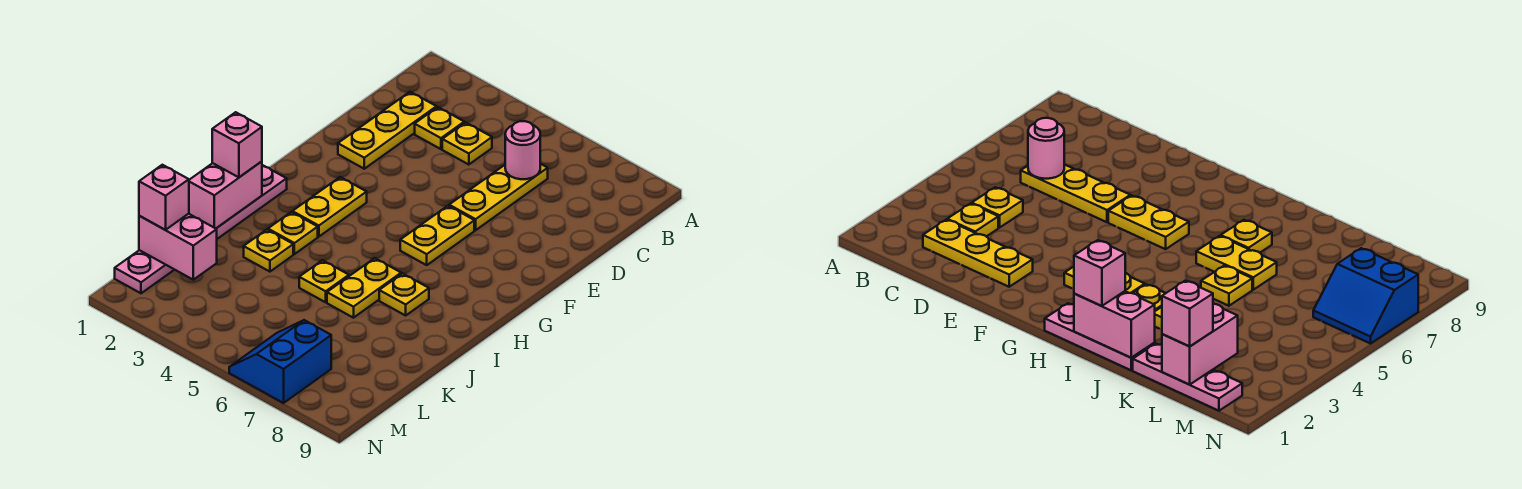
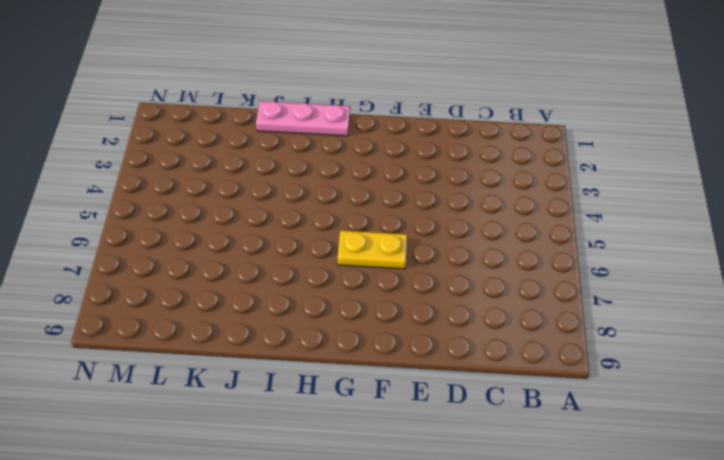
none -> yellow 1x3 plate [338,92,436,169]
none -> yellow 1x1 plate [415,107,464,149]
none -> yellow 1x1 plate [442,122,492,165]

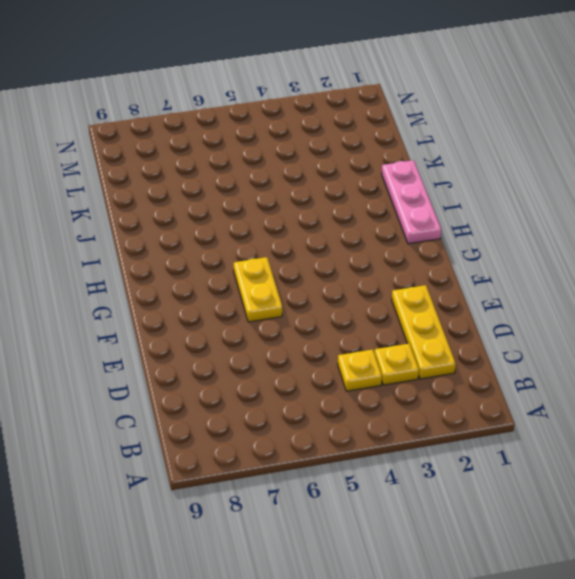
none -> yellow 1x3 plate [449,164,548,230]
none -> yellow 1x2 plate [292,177,367,237]
none -> yellow 1x1 plate [268,212,318,254]

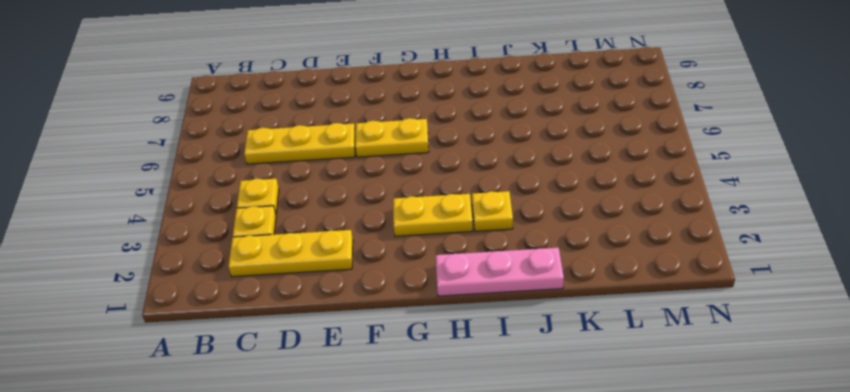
none -> yellow 1x2 plate [327,258,401,318]
none -> yellow 1x1 plate [379,274,429,315]
none -> yellow 1x1 plate [244,230,293,272]

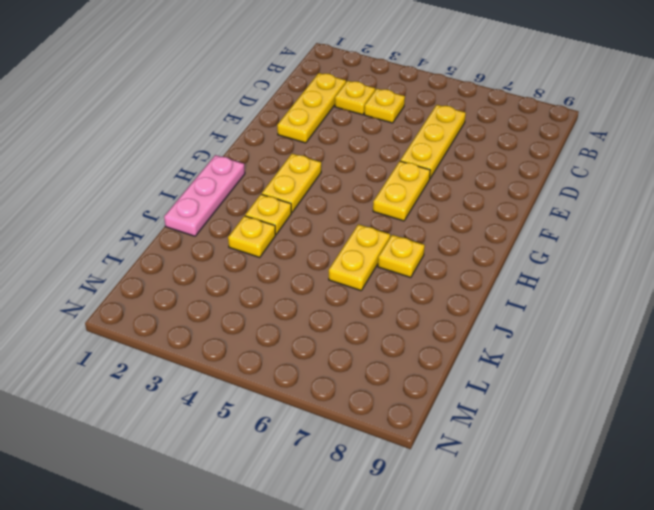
none -> yellow 1x1 plate [299,260,349,302]
none -> pink 1x3 plate [115,250,174,293]
none -> blue 2x2 slope [229,320,331,403]

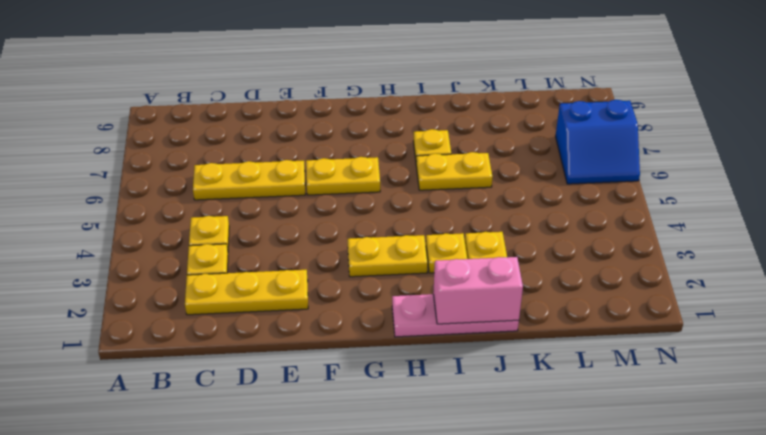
none -> yellow 1x1 plate [299,260,349,302]
none -> pink 1x3 plate [115,250,174,293]
none -> pink 1x1 round brick [505,121,540,179]

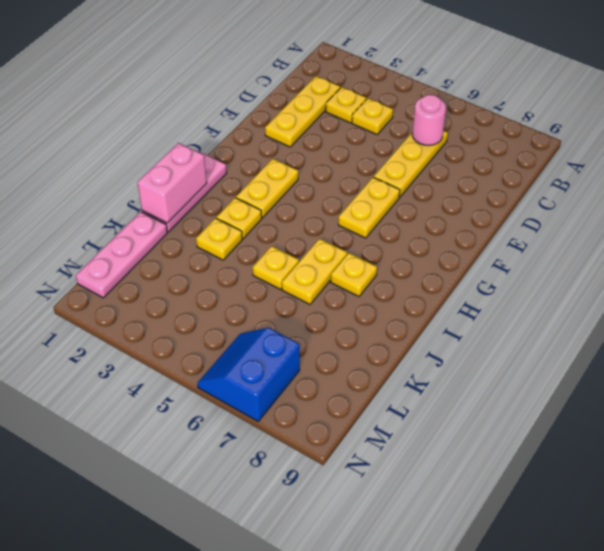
none -> pink 1x2 brick [139,214,217,280]
none -> pink 1x1 brick [212,112,262,177]
none -> pink 1x1 brick [139,165,189,230]

